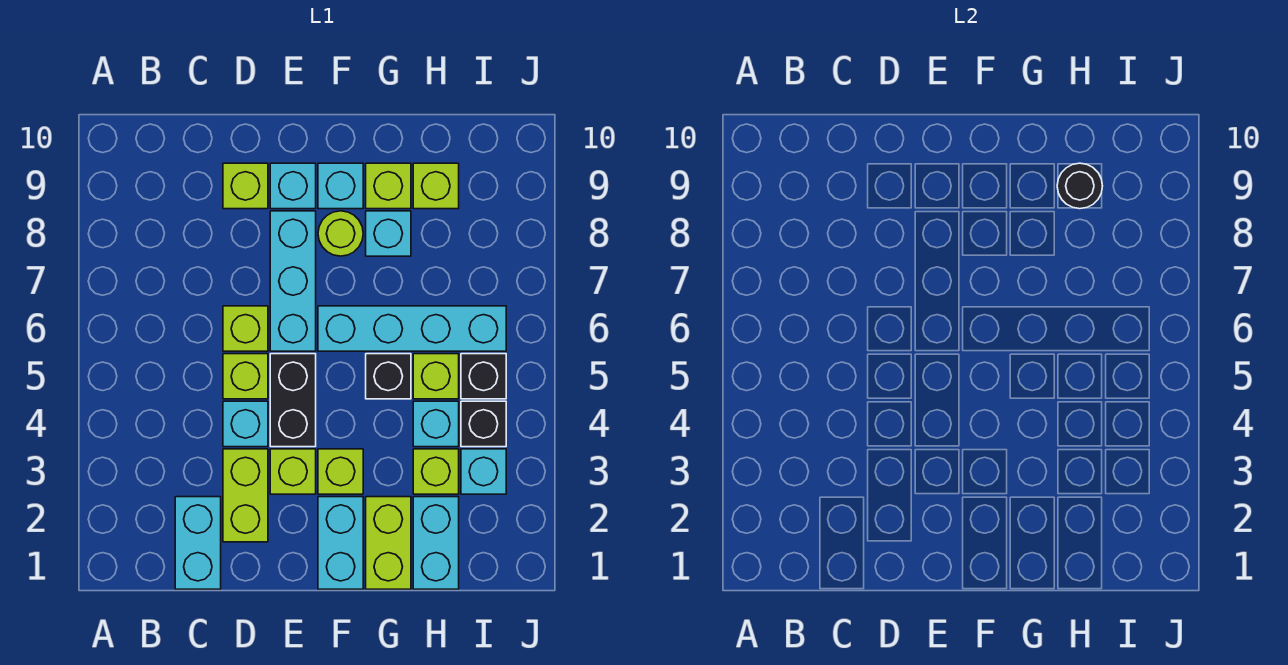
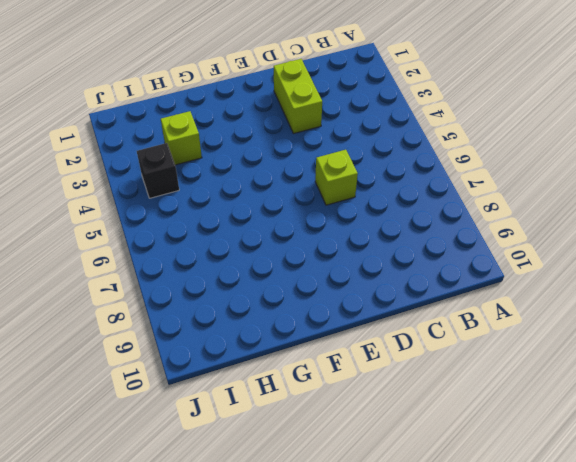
none -> cyan 1x2 brick [175,497,221,589]
none -> cyan 1x1 brick [223,401,268,447]
none -> lime 1x1 brick [223,354,268,399]

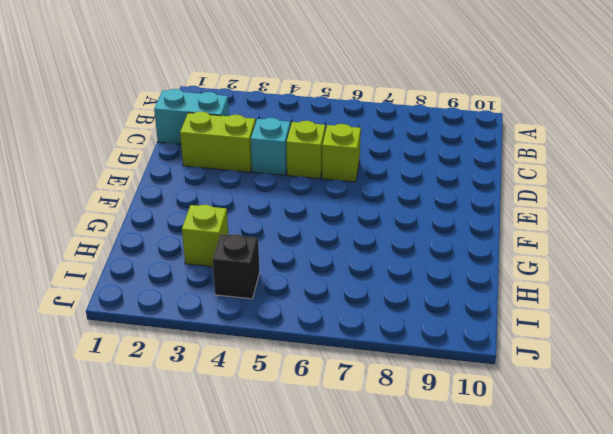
none -> lime 1x1 brick [223,163,268,209]
none -> lime 1x1 brick [270,449,316,494]
none -> black 1x2 brick [270,354,316,447]

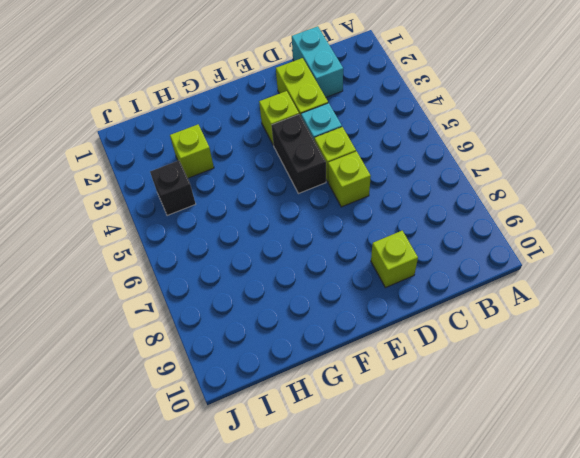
none -> cyan 1x3 brick [270,211,316,351]
none -> cyan 1x1 brick [270,163,316,209]
none -> cyan 1x2 brick [318,497,363,589]

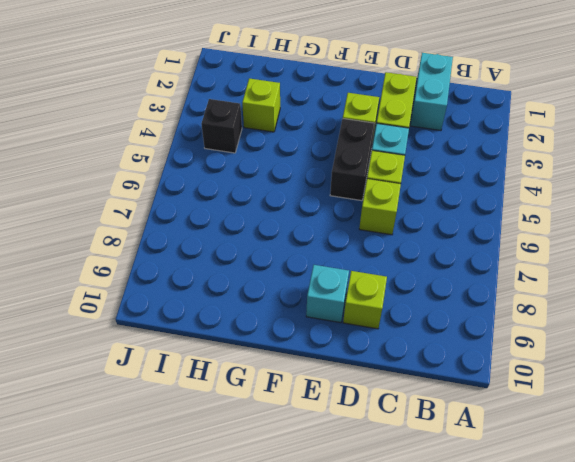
none -> cyan 1x3 brick [270,211,316,351]
none -> cyan 1x2 brick [318,497,363,589]
none -> lime 1x1 brick [318,449,363,494]

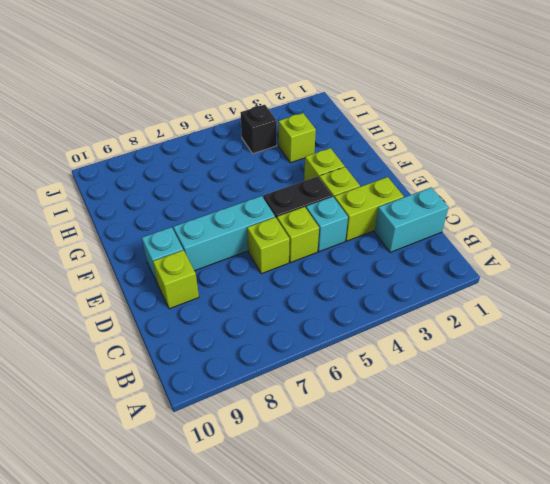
none -> cyan 1x2 brick [318,497,363,589]
none -> cyan 1x4 brick [318,306,506,351]
none -> lime 1x1 round brick [318,211,363,256]

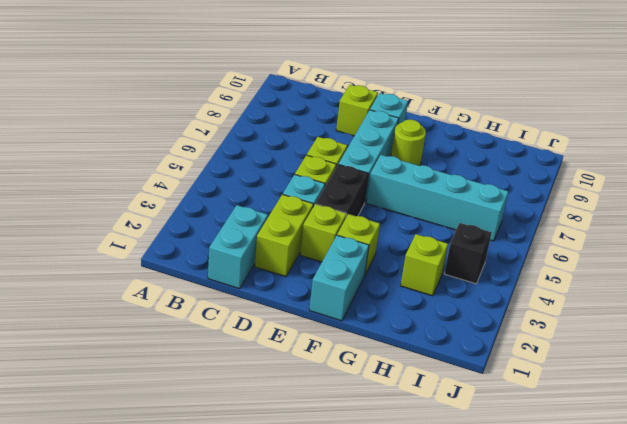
none -> cyan 1x1 brick [318,163,363,209]
none -> lime 1x2 brick [366,497,411,589]
none -> black 1x1 brick [366,354,411,399]

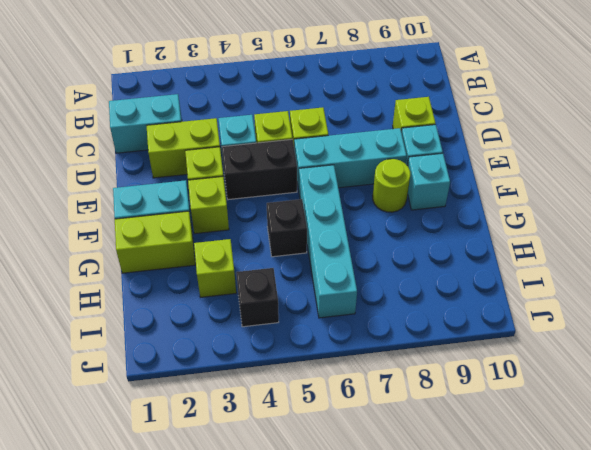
none -> cyan 1x1 brick [366,211,411,256]
none -> lime 1x1 brick [366,163,411,209]
none -> cyan 1x2 brick [413,497,459,589]

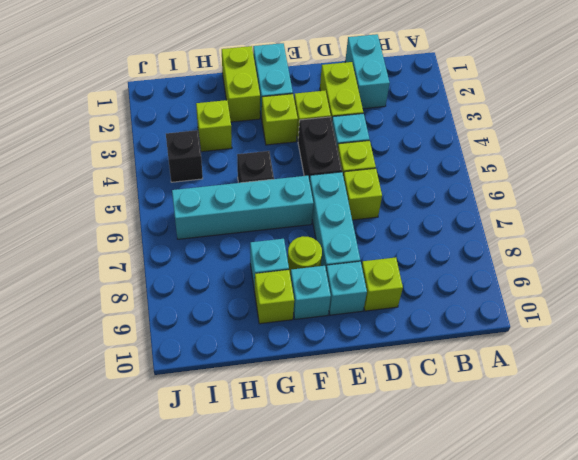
none -> cyan 1x2 brick [413,497,459,589]
none -> cyan 1x1 brick [413,401,459,447]
none -> lime 1x1 brick [413,354,459,399]

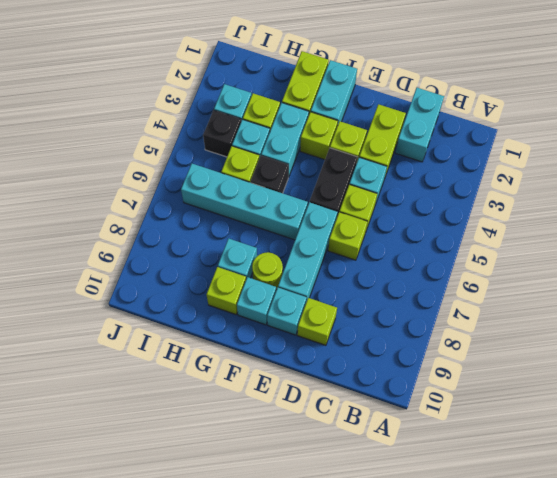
cyan 1x2 brick [261,103,309,177] -> cyan 1x2 brick moved to [413,497,459,589]
none -> lime 1x1 brick [413,163,459,209]
none -> black 1x1 brick [461,354,506,399]
none -> black 1x1 round brick [1057,163,1102,209]

